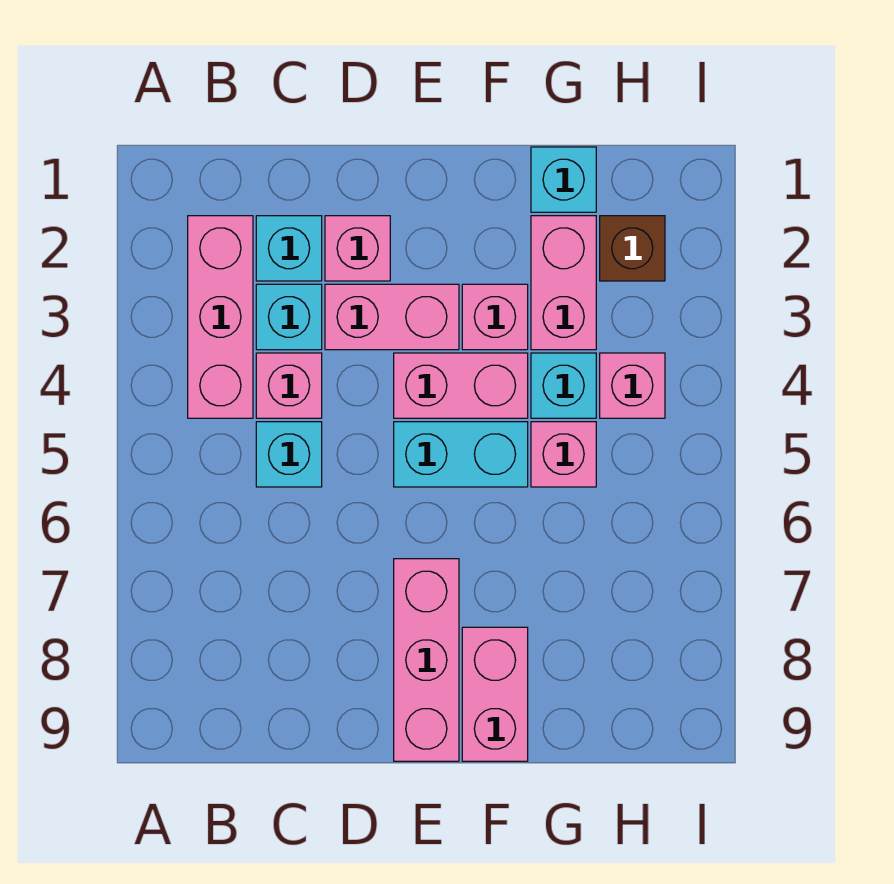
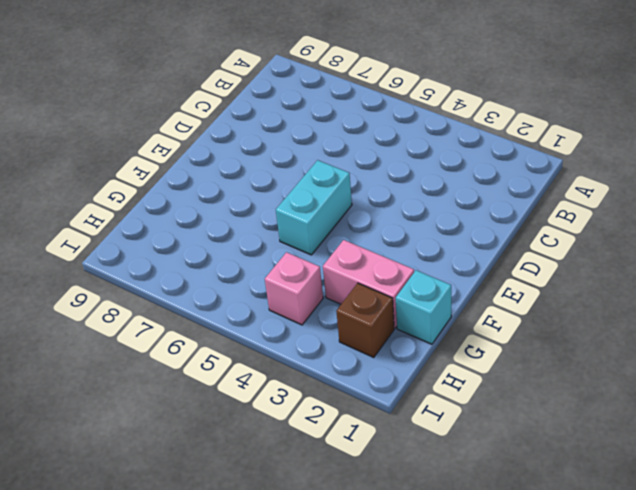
none -> pink 1x3 brick [188,216,253,418]
none -> cyan 1x1 brick [256,216,322,281]
none -> cyan 1x1 brick [256,284,322,350]

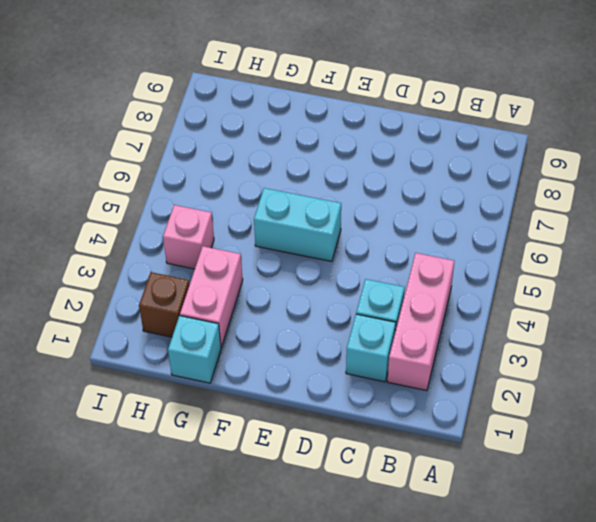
none -> pink 1x1 brick [256,353,322,418]
none -> cyan 1x1 brick [256,422,322,487]
none -> pink 1x1 brick [325,216,390,281]

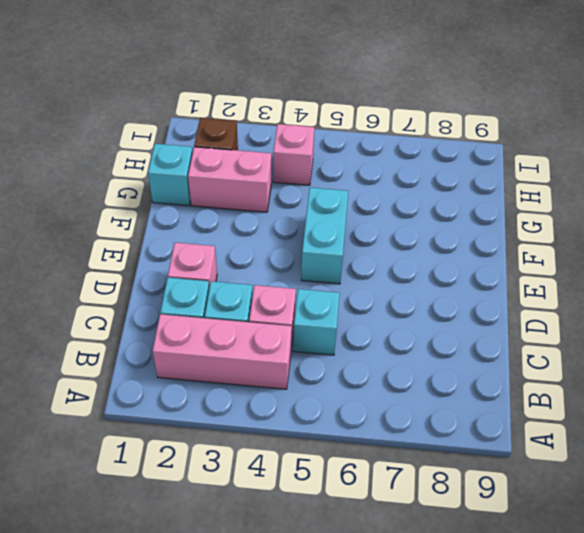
none -> pink 1x2 brick [325,284,459,350]
none -> pink 1x2 brick [394,353,528,418]
none -> pink 1x3 brick [394,559,459,761]

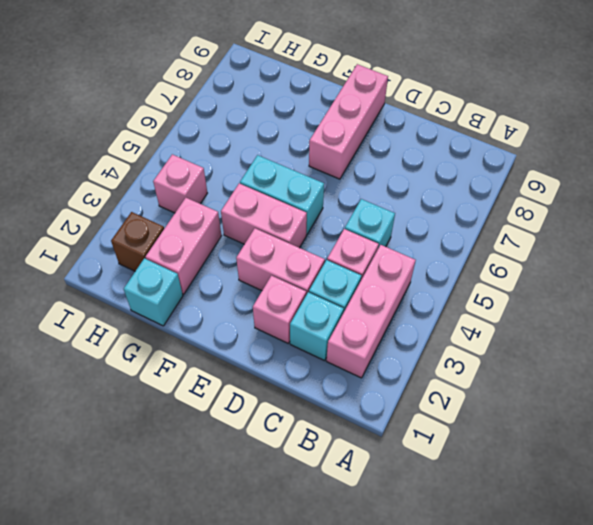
none -> pink 1x1 brick [462,284,528,350]
none -> pink 1x2 brick [462,627,528,761]
none -> cyan 1x1 brick [531,353,596,418]

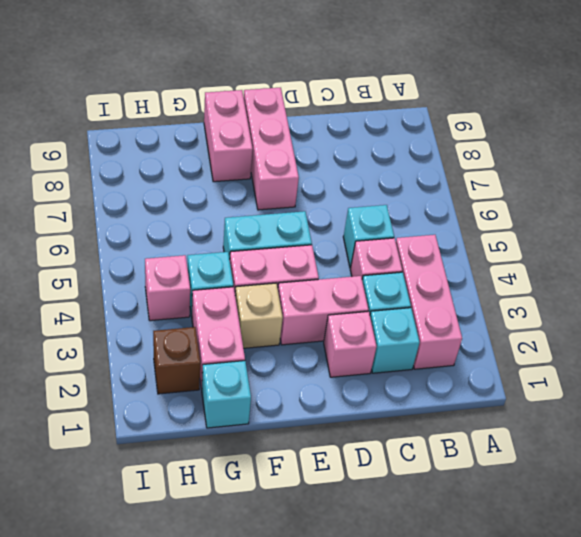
tan 1x1 brick [235,283,283,348] -> pink 1x1 brick [462,284,528,350]
none -> pink 1x1 brick [531,422,596,487]

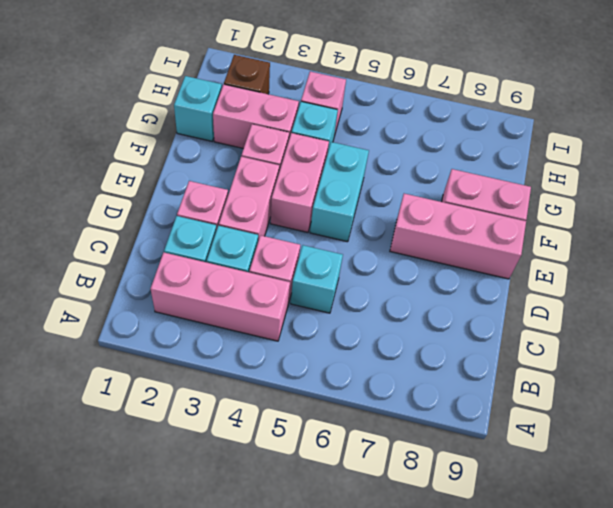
none -> pink 1x1 brick [531,422,596,487]

